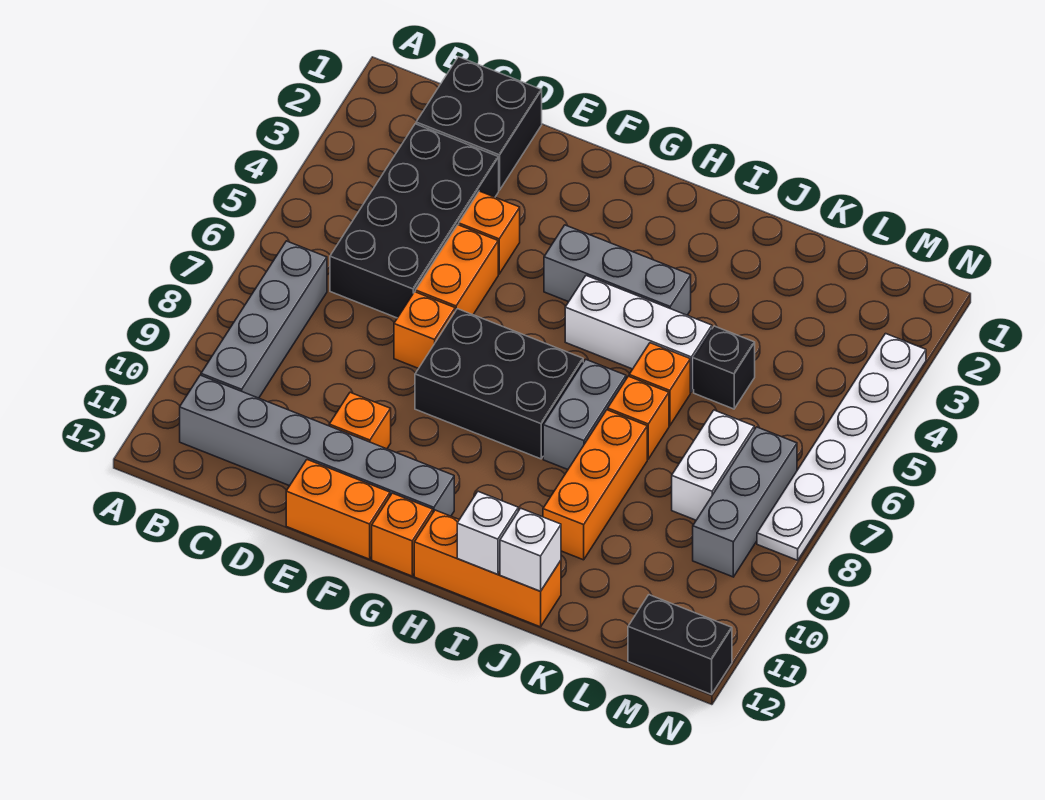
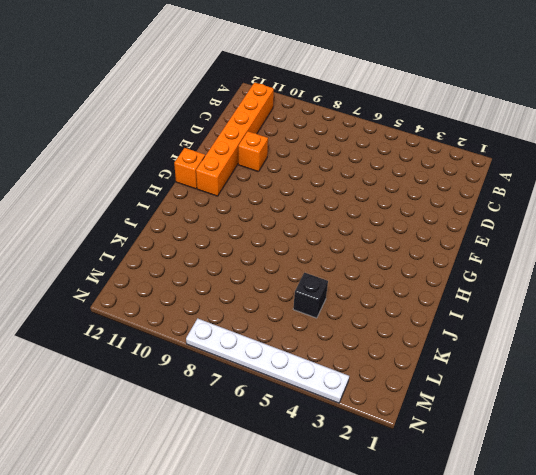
orange 1x6 brick [196,83,274,196] -> grey 1x6 brick [180,375,454,516]
none -> grey 1x4 brick [201,241,327,398]
none -> black 2x2 brick [416,57,542,190]
none -> black 2x4 brick [330,124,499,318]

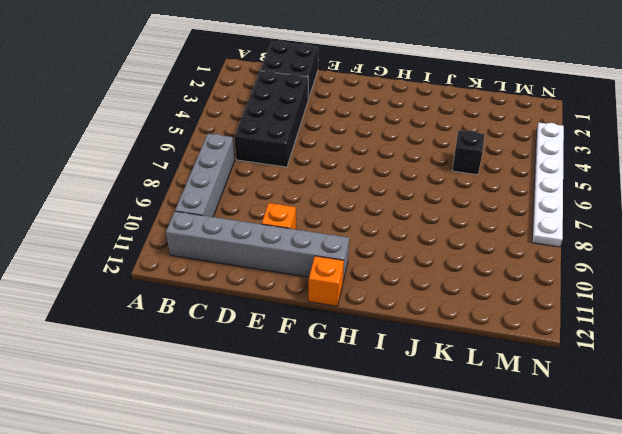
none -> orange 1x1 brick [459,191,520,274]
none -> orange 1x2 brick [415,225,498,315]
none -> orange 1x1 brick [394,292,455,369]

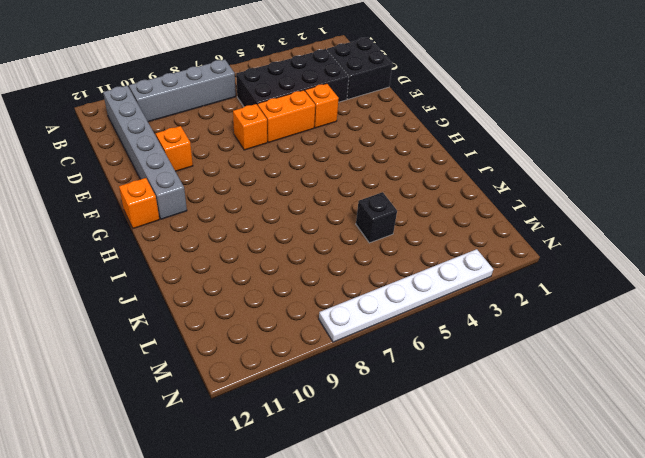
none -> orange 1x2 brick [286,460,390,559]
none -> black 2x3 brick [415,309,583,459]
none -> grey 1x3 brick [544,225,691,315]

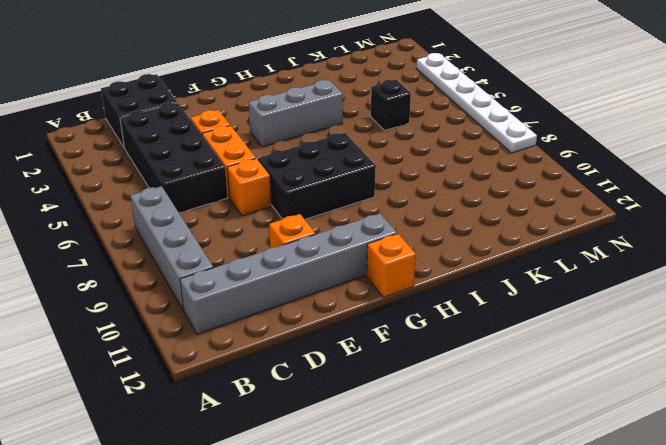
none -> orange 1x2 brick [286,460,390,559]
none -> white 1x3 brick [565,276,712,392]
none -> orange 1x3 brick [414,510,561,627]

